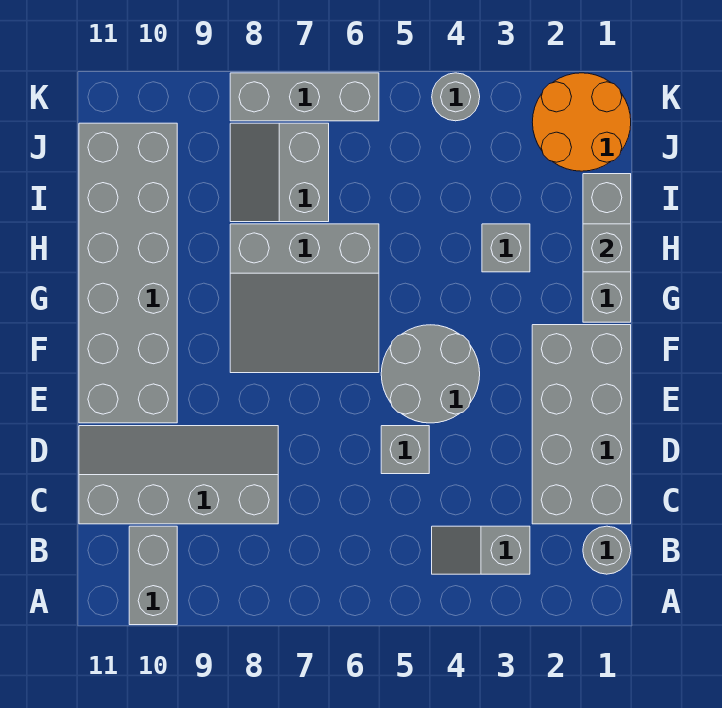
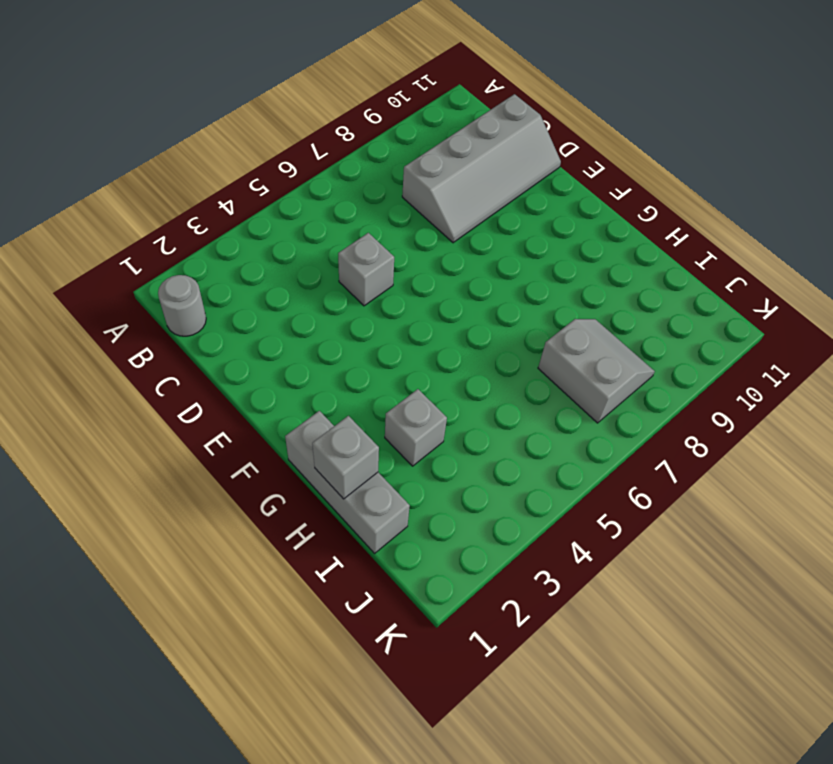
none -> grey 1x2 brick [129,526,177,625]
none -> grey 1x2 slope [432,526,530,574]
none -> grey 2x4 brick [532,325,631,524]

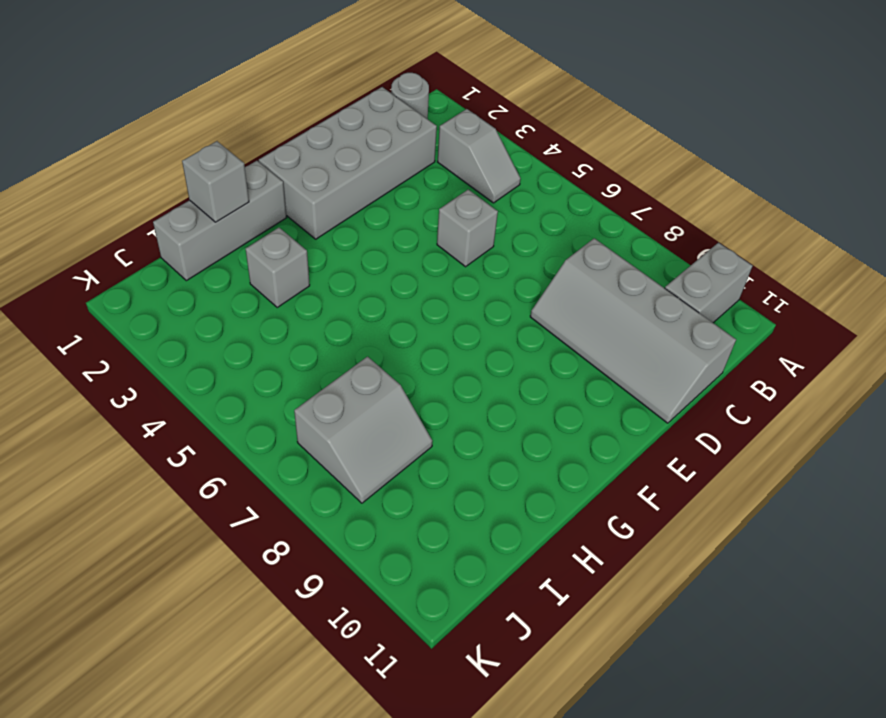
none -> grey 2x2 round brick [381,325,480,423]
none -> grey 2x6 brick [79,123,177,423]
none -> grey 3x3 slope [230,224,379,373]

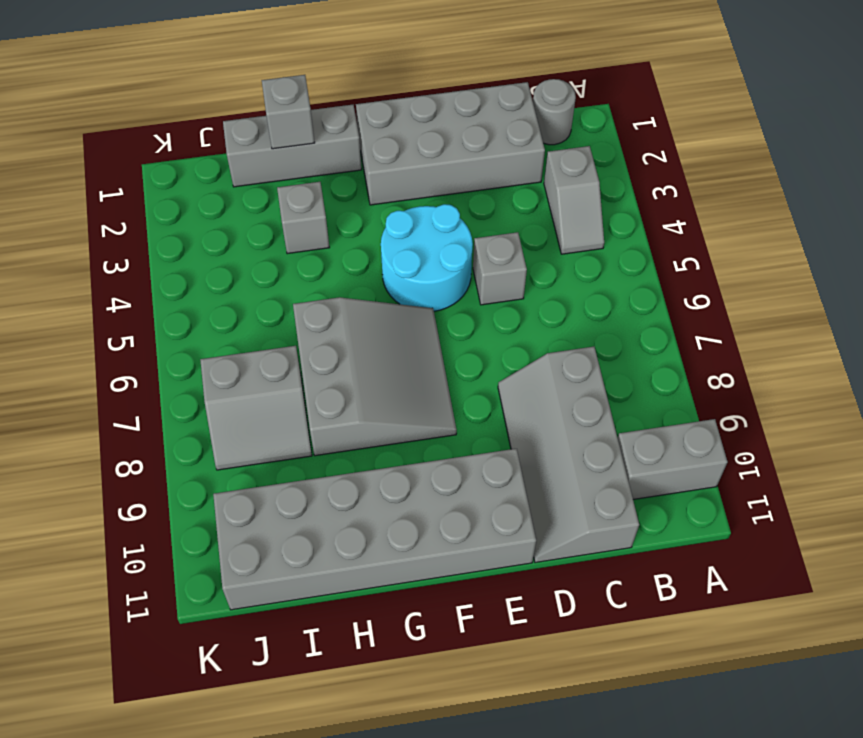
cyan 2x2 round brick [381,204,473,311] -> grey 2x2 round brick [381,325,480,423]
none -> orange 2x2 round brick [532,73,631,171]
none -> grey 1x1 round brick [432,73,480,121]
none -> grey 1x3 brick [230,73,379,121]

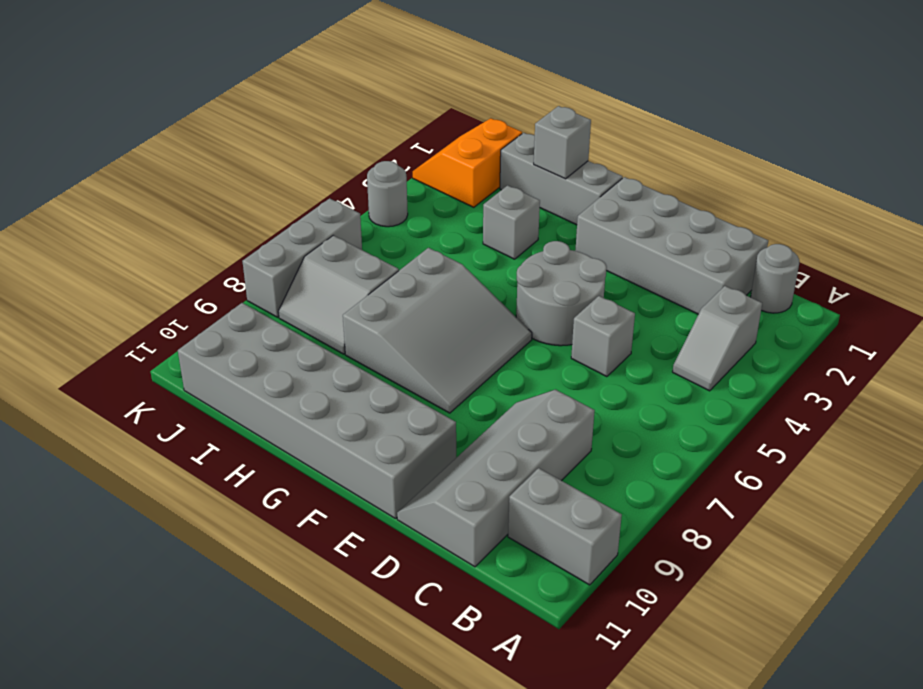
orange 2x2 slope [413,118,522,207] -> orange 2x2 round brick [532,73,631,171]

